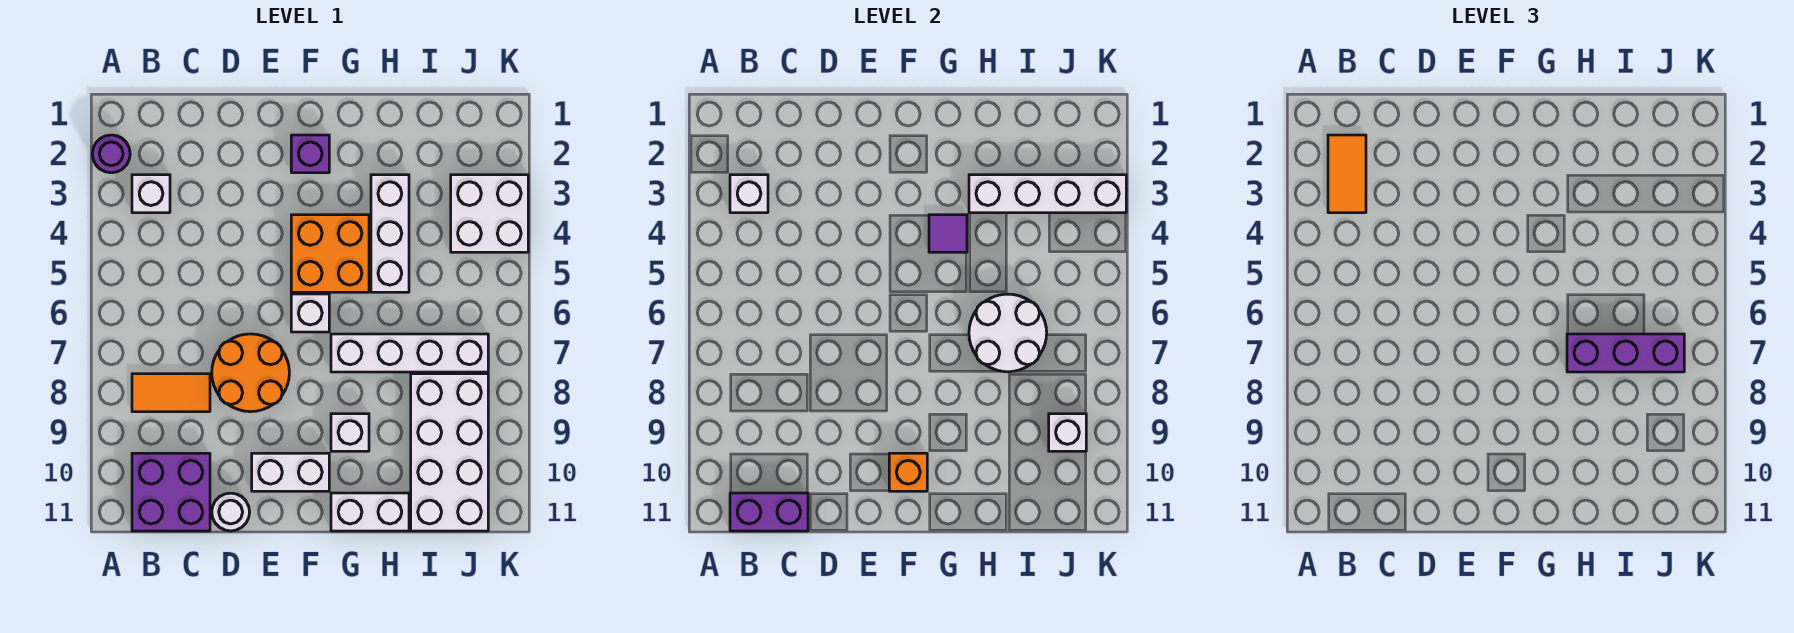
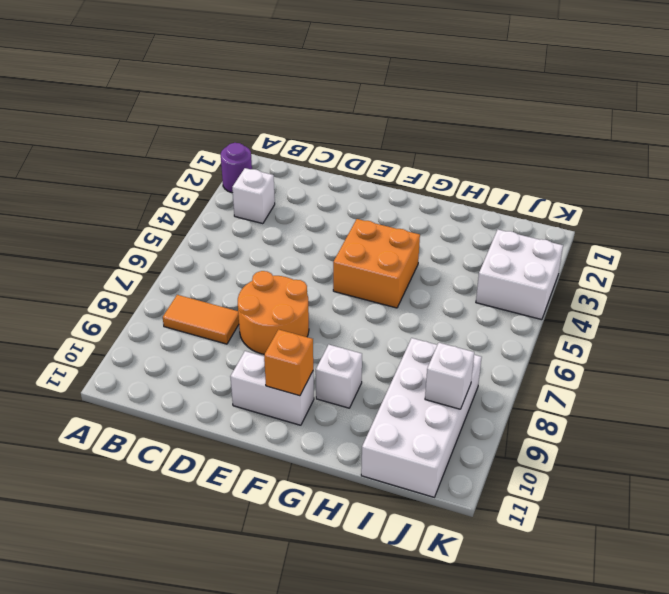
none -> purple 2x2 brick [132,453,210,531]
none -> white 1x1 round brick [212,493,250,531]
none -> purple 1x1 brick [291,135,329,173]

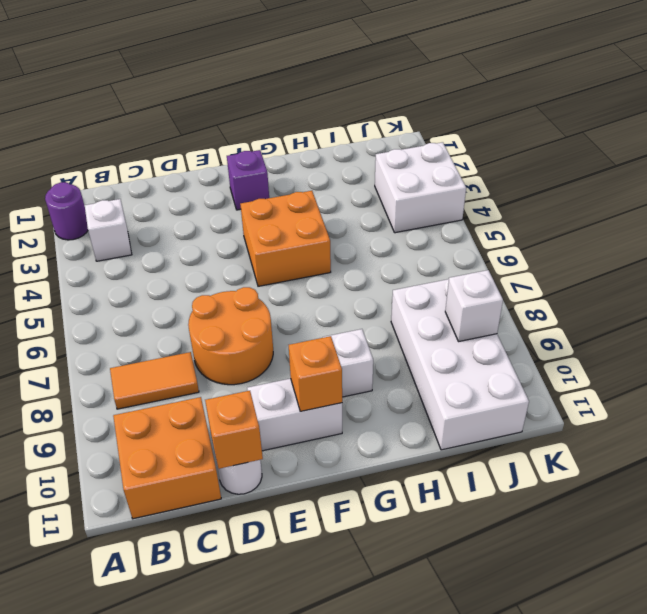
orange 2x2 brick [113,397,221,519] -> purple 2x2 brick [132,453,210,531]
orange 1x1 brick [205,391,263,469] -> none
none -> white 1x1 brick [291,294,329,332]
none -> white 1x4 brick [331,334,488,372]
none -> white 1x2 brick [331,493,409,531]

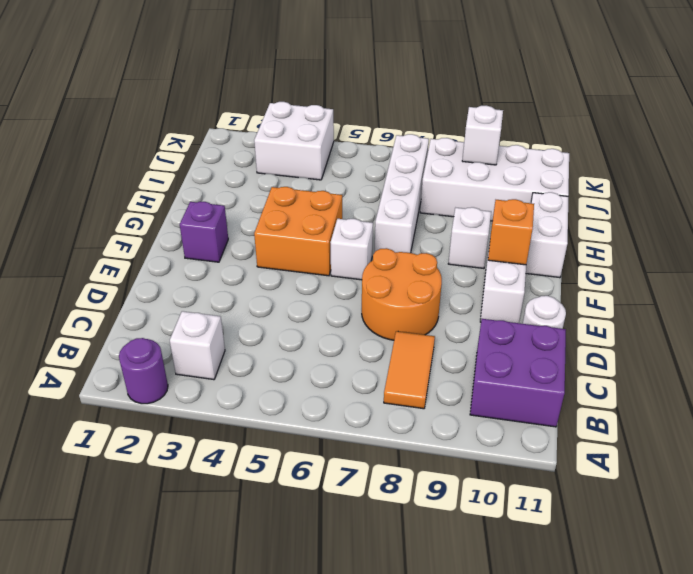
none -> white 1x3 brick [371,175,409,292]
none -> white 1x1 brick [730,175,768,213]
none -> purple 1x2 brick [730,493,808,531]

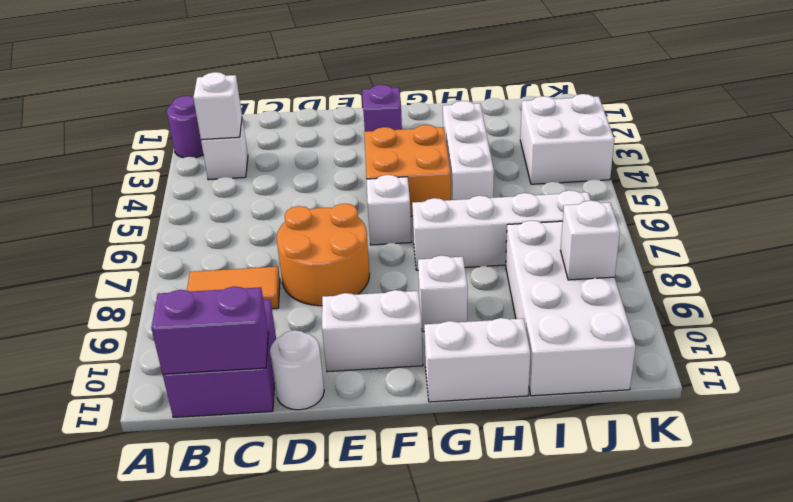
none -> orange 1x1 brick [889,453,927,491]
none -> purple 1x1 tile [929,215,967,252]
none -> white 1x4 brick [969,175,1126,213]

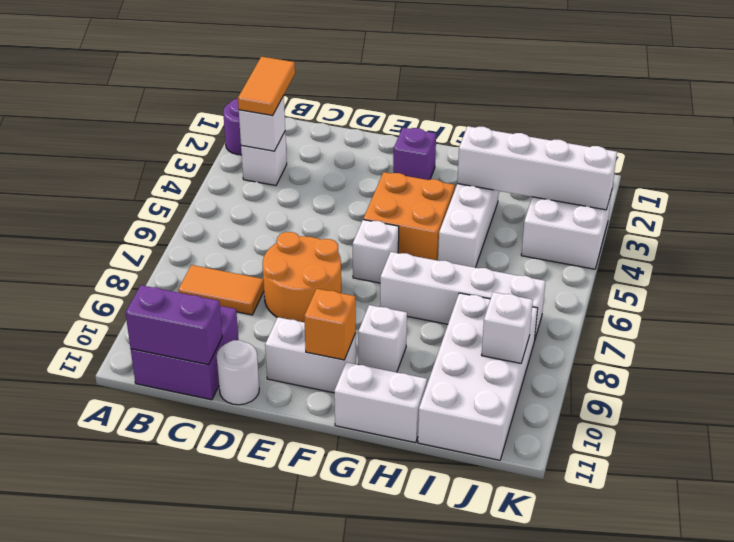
none -> purple 1x1 tile [929,215,967,252]
none -> white 2x2 round brick [969,294,1047,372]
none -> purple 1x3 brick [1567,334,1684,372]

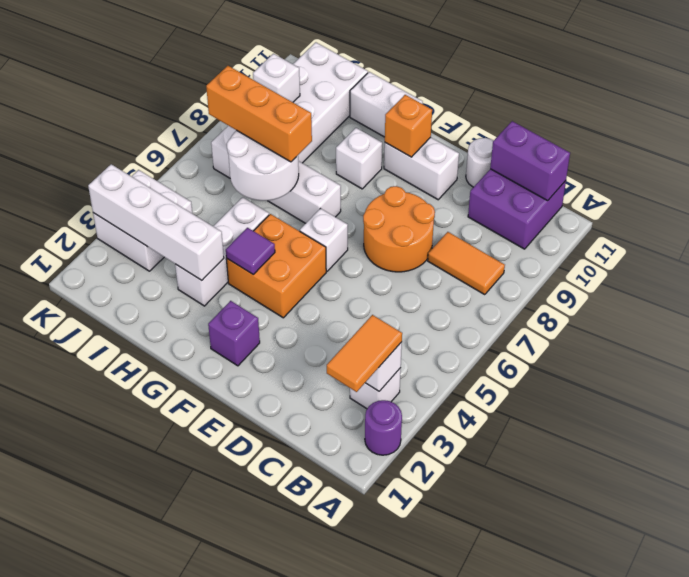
orange 1x3 brick [206,66,312,162] -> purple 1x3 brick [1567,334,1684,372]

